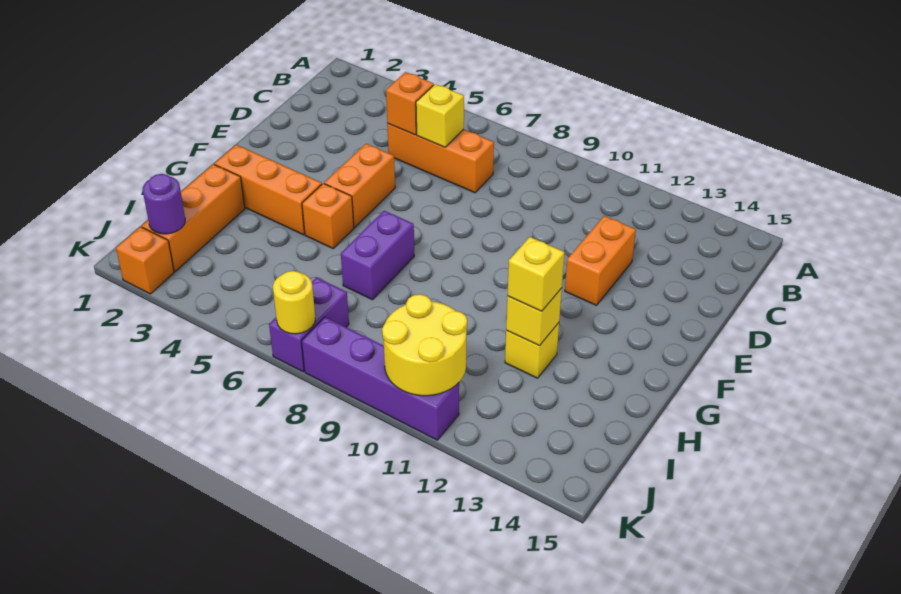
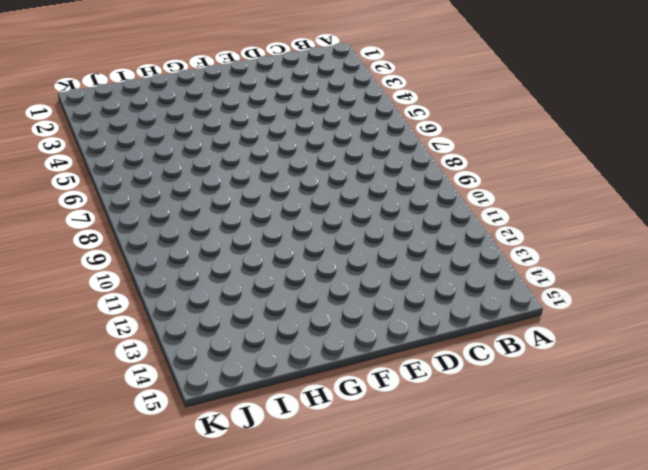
none -> orange 1x3 brick [387,124,494,193]
none -> orange 1x2 brick [565,216,636,305]
none -> orange 1x2 brick [324,144,395,227]

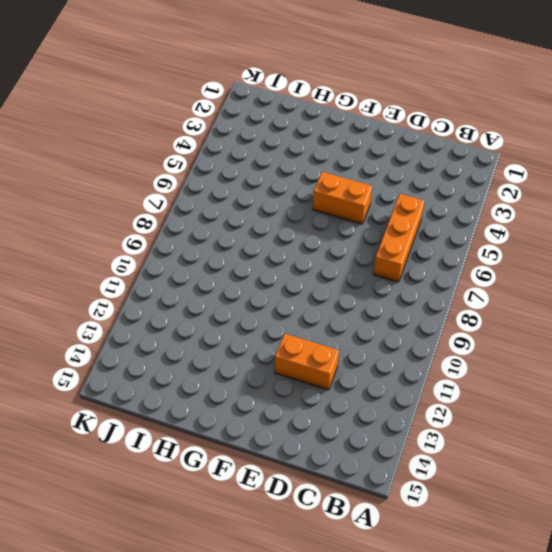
none -> orange 1x3 brick [215,145,322,235]
none -> orange 1x1 brick [302,183,354,248]
none -> purple 1x2 brick [341,211,414,300]

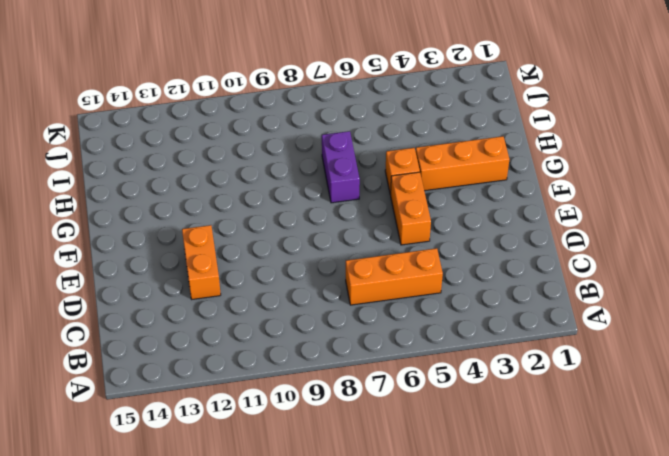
none -> orange 1x3 brick [142,164,245,271]
none -> yellow 1x1 brick [505,323,559,378]
none -> purple 1x2 brick [269,278,349,372]

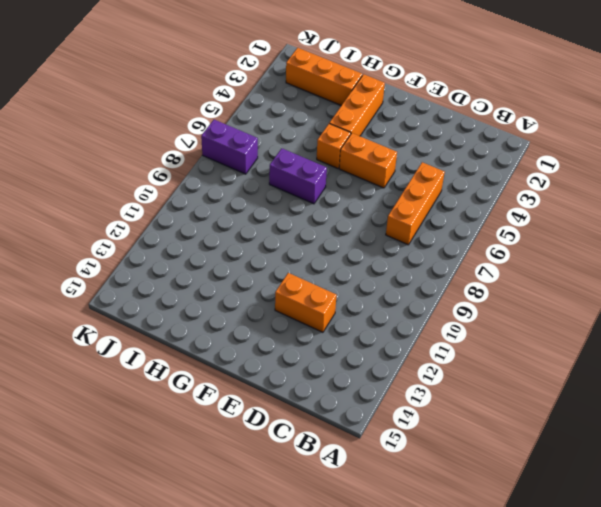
none -> yellow 1x1 brick [505,323,559,378]
none -> orange 1x1 brick [116,227,174,294]
none -> purple 1x4 brick [302,317,459,440]

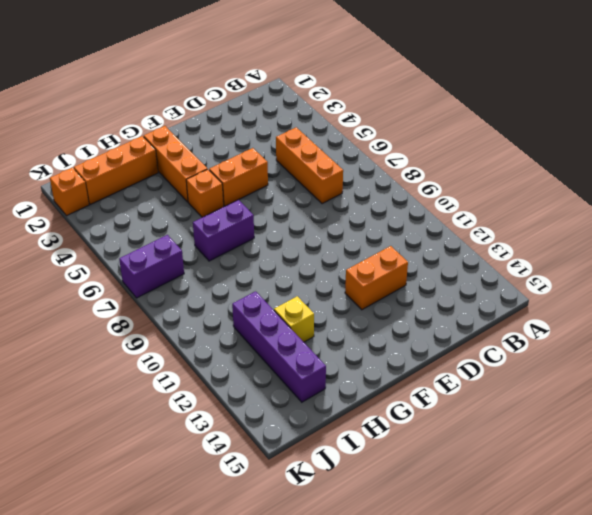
purple 1x4 brick [232,291,326,402] -> purple 1x4 brick moved to [302,317,459,440]
none -> orange 1x1 brick [386,72,434,135]
none -> yellow 1x1 brick [416,84,464,147]
none -> yellow 1x1 brick [506,288,562,346]

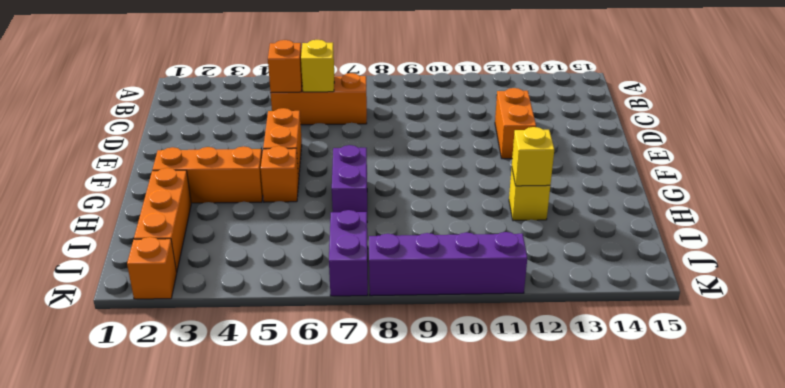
none -> purple 1x1 round brick [143,174,185,234]
none -> yellow 2x2 round brick [382,294,467,396]
none -> yellow 1x1 round brick [273,271,315,334]

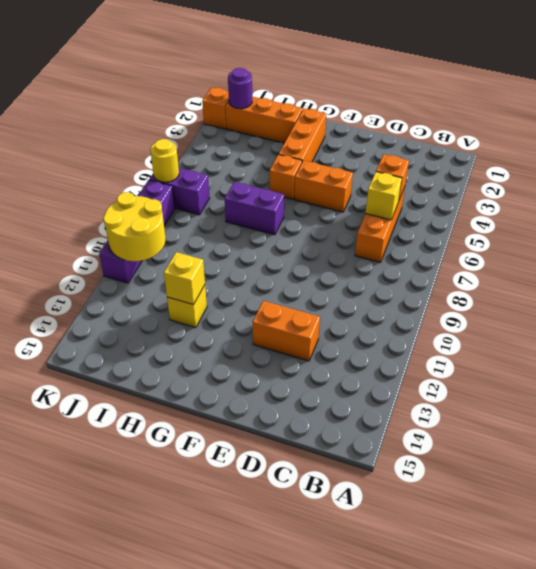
none -> yellow 1x1 brick [507,237,565,311]

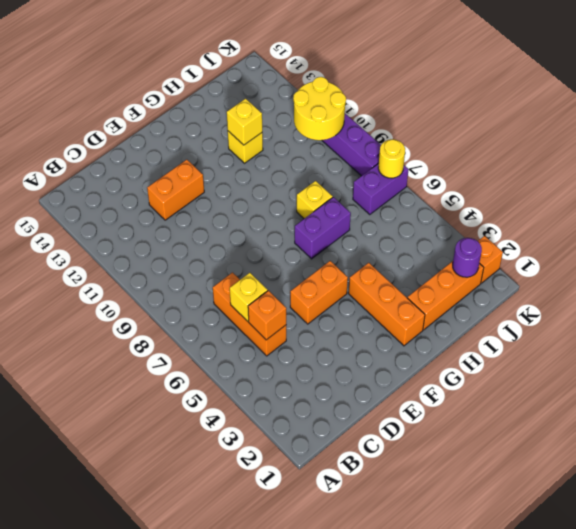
yellow 1x1 brick [297,181,333,219] -> yellow 1x1 brick moved to [507,237,565,311]
none -> orange 1x1 brick [302,183,354,248]

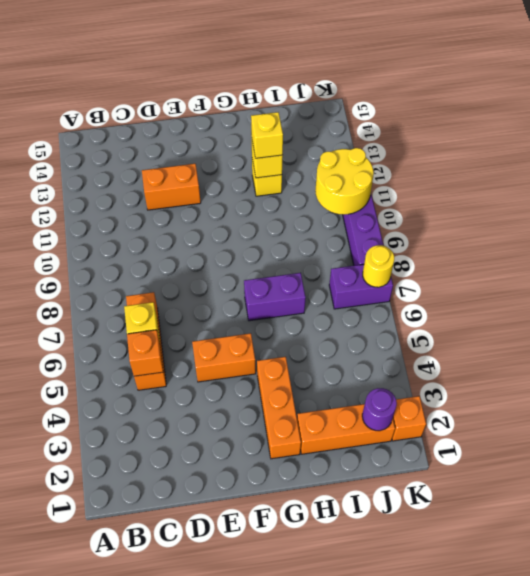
none -> orange 1x1 brick [302,183,354,248]

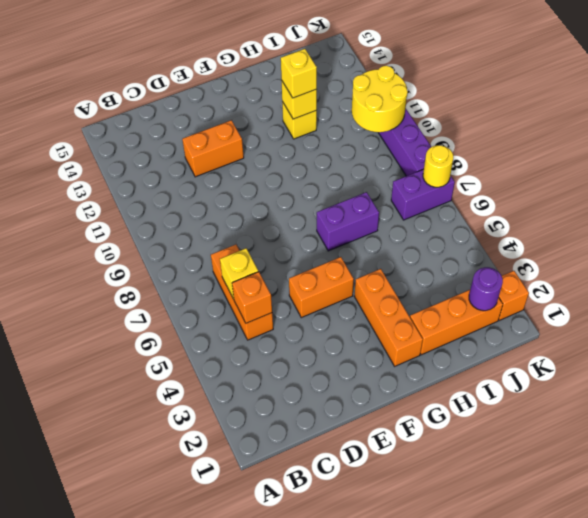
none -> orange 1x1 brick [302,183,354,248]

